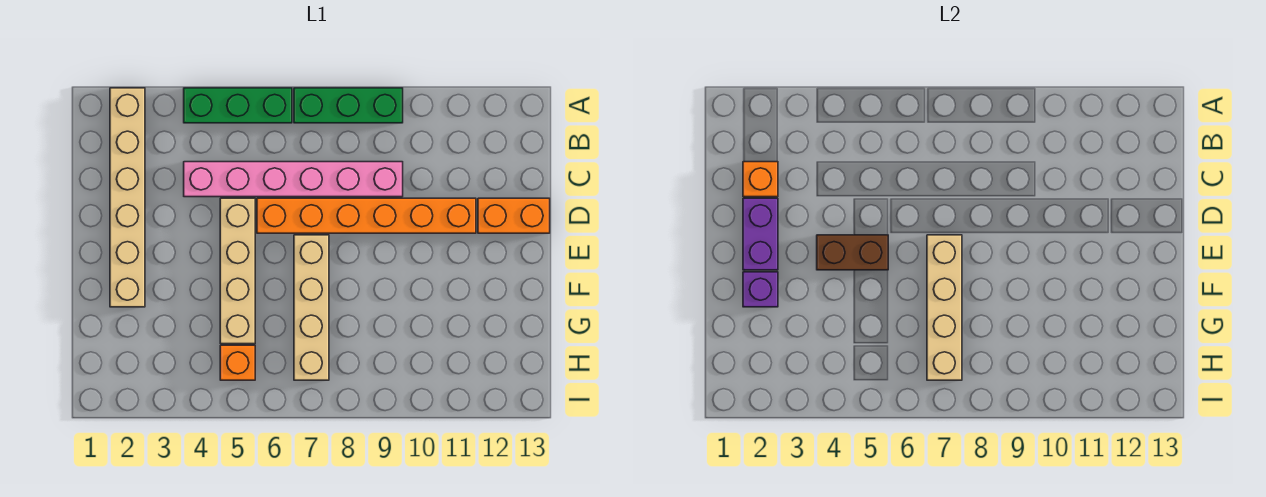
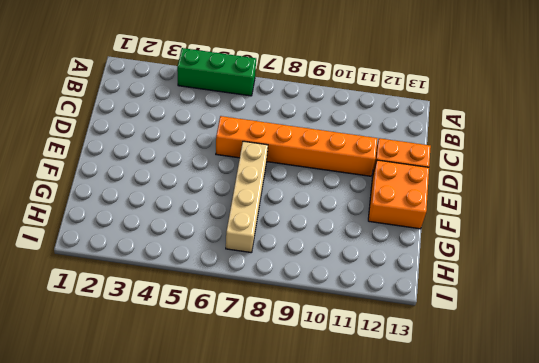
orange 2x2 brick [368,160,429,229] -> none
none -> tan 1x6 brick [110,88,145,307]
none -> green 1x3 brick [294,88,403,123]
none -> pink 1x6 brick [184,162,403,197]

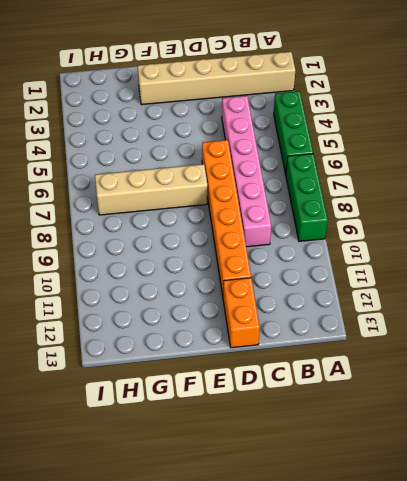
none -> tan 1x4 brick [220,198,255,344]
none -> orange 1x1 brick [220,345,255,380]
none -> orange 1x1 brick [743,162,778,197]

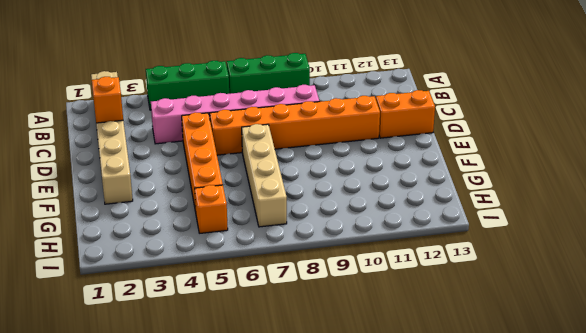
orange 1x4 brick [182,112,223,212] -> tan 1x4 brick [220,198,255,344]
none -> purple 1x2 brick [743,198,778,270]
none -> brown 1x2 brick [817,235,888,270]
none -> tan 1x4 brick [927,235,962,380]

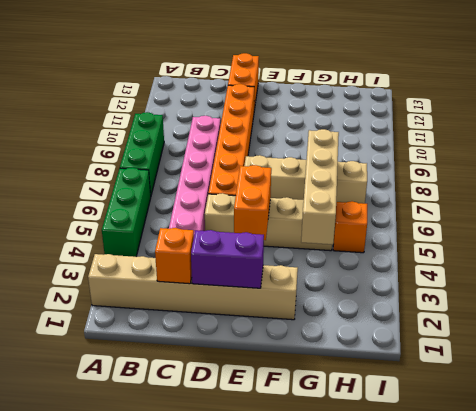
orange 1x2 brick [234,165,271,240] -> brown 1x2 brick [817,235,888,270]
tan 1x4 brick [301,129,339,245] -> tan 1x4 brick turned to [927,235,962,380]
none -> purple 1x1 brick [743,272,778,307]

